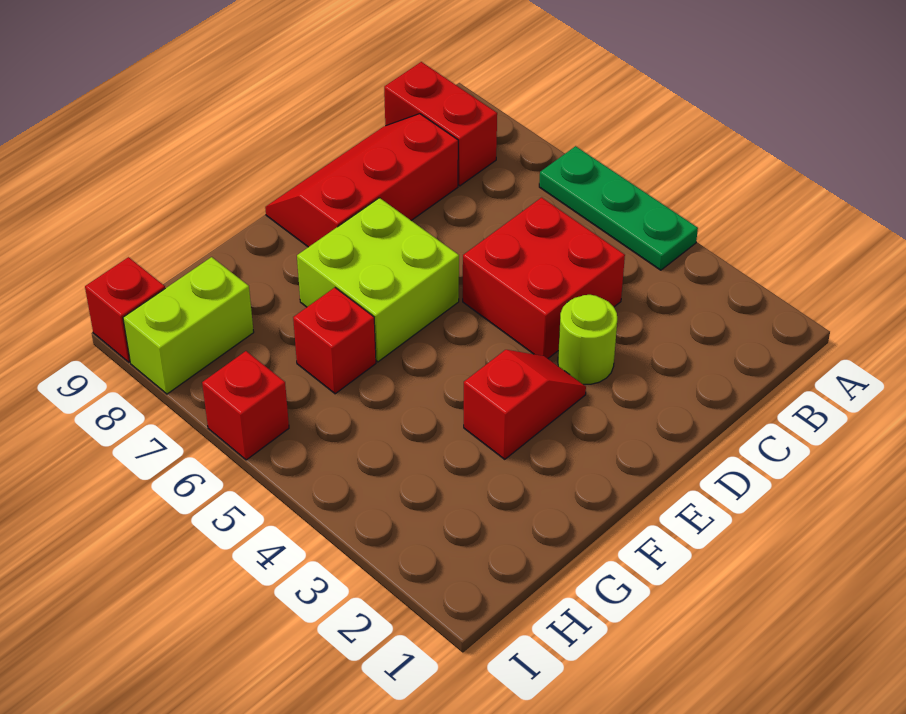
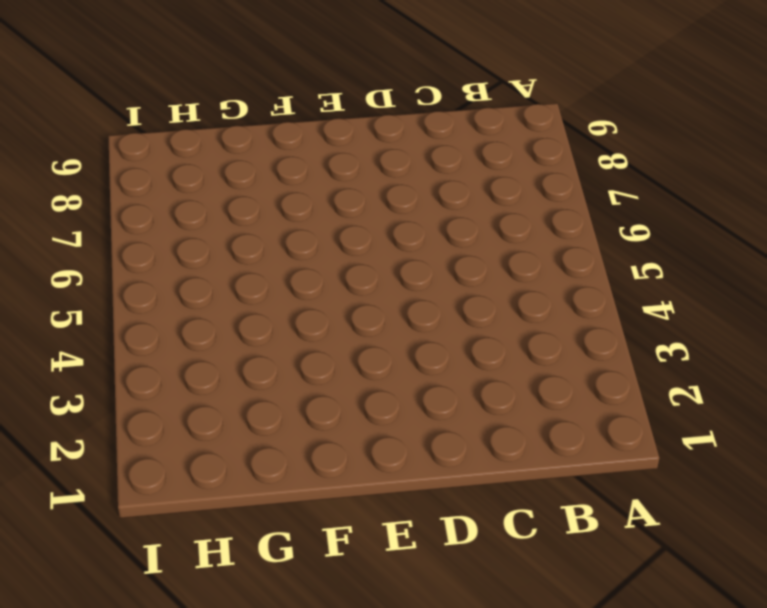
none -> green 1x3 plate [539,146,698,270]
none -> red 1x2 brick [384,62,497,186]

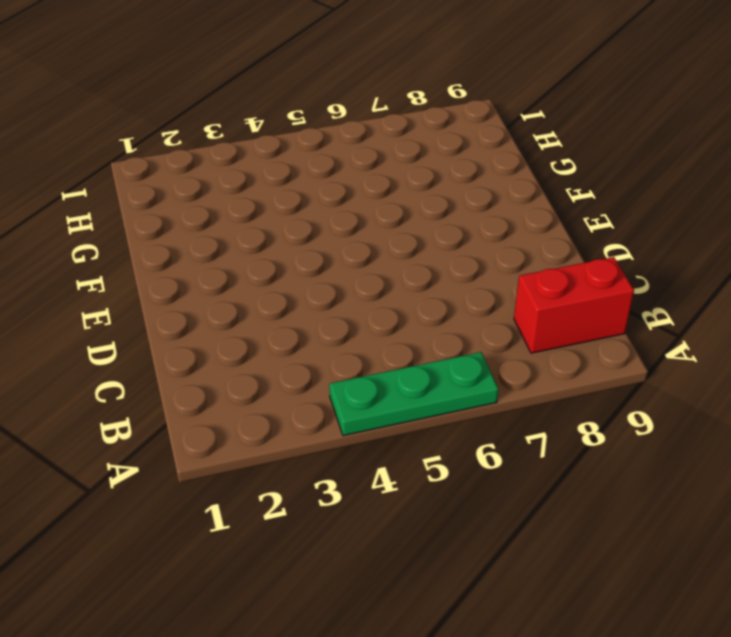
none -> red 2x2 brick [463,197,625,358]
none -> red 2x3 slope [265,114,458,247]

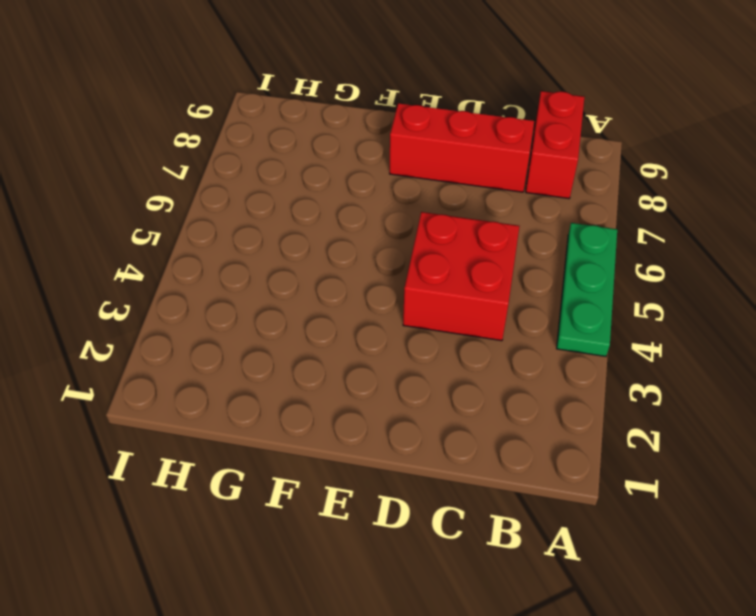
none -> lime 1x1 round brick [558,295,617,384]
none -> red 1x2 slope [464,350,586,459]

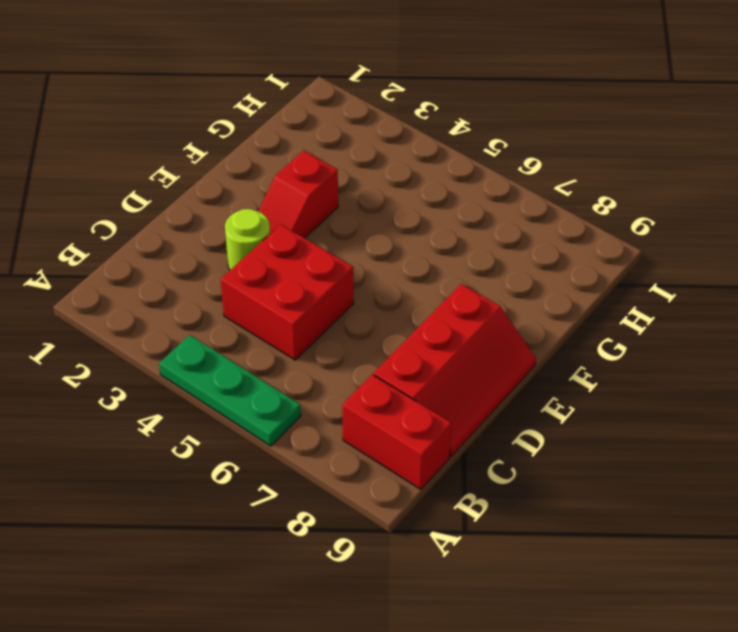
none -> lime 2x2 brick [297,198,459,362]
none -> red 1x1 brick [293,288,376,394]

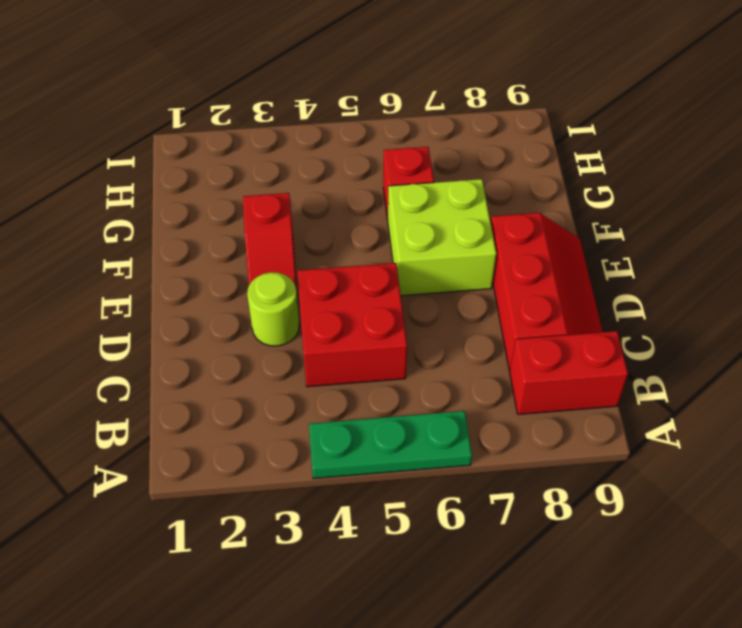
none -> lime 1x2 brick [123,257,254,394]
none -> red 1x1 brick [202,351,289,460]

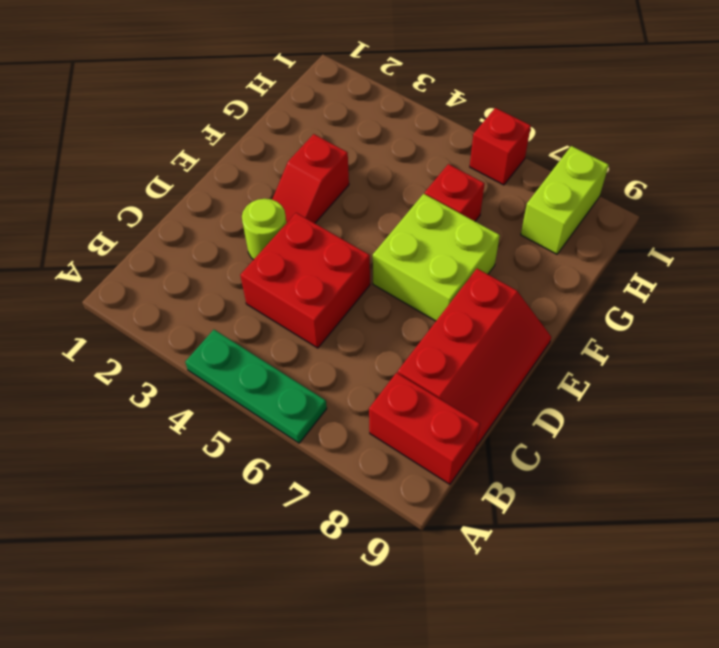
none -> red 1x1 brick [85,257,165,362]

